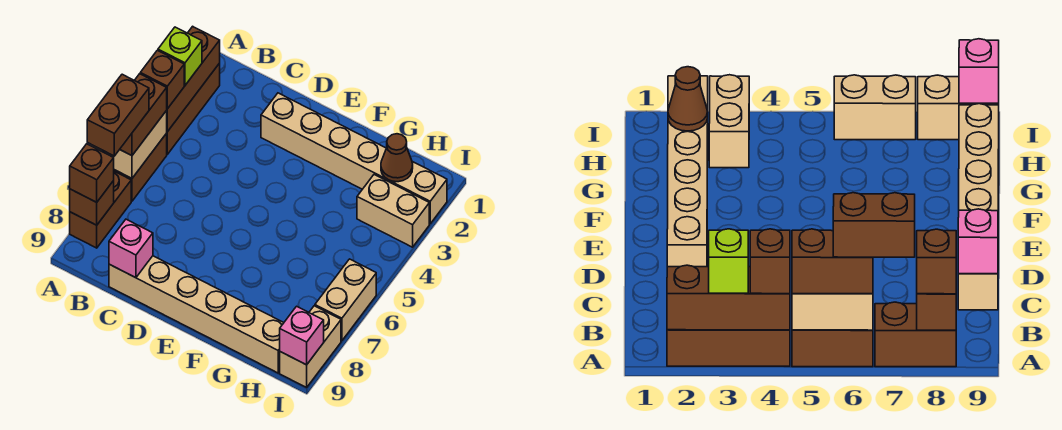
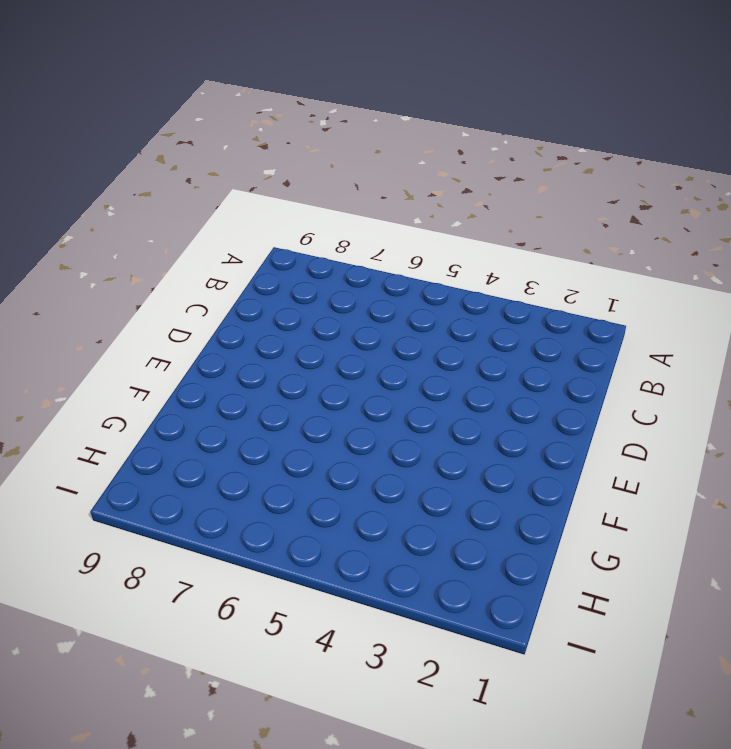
none -> brown 1x3 brick [167,63,220,154]
none -> brown 1x2 brick [114,133,167,201]
none -> brown 1x2 brick [70,171,131,248]

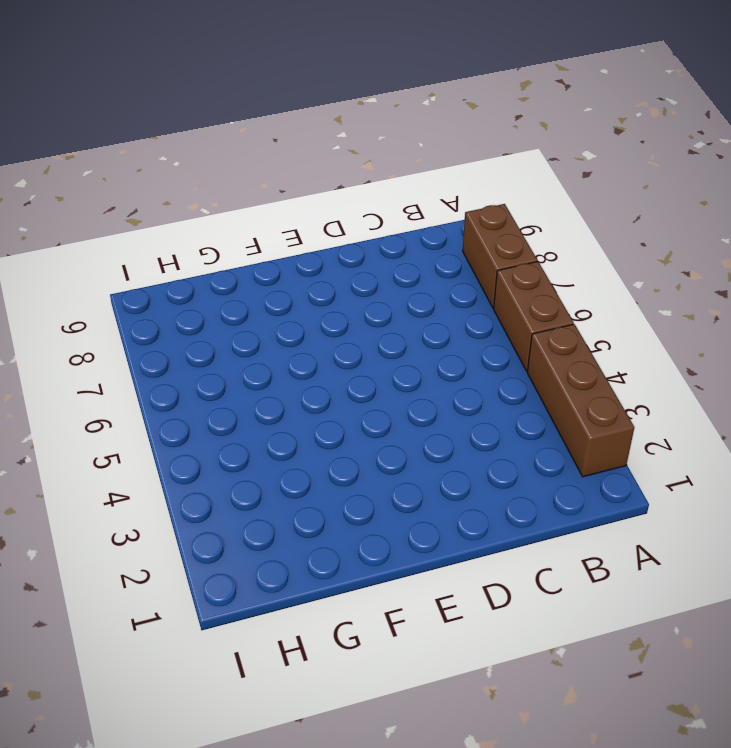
none -> tan 1x6 brick [109,256,284,373]
none -> tan 1x6 brick [261,93,447,224]
none -> tan 1x2 brick [357,175,429,247]

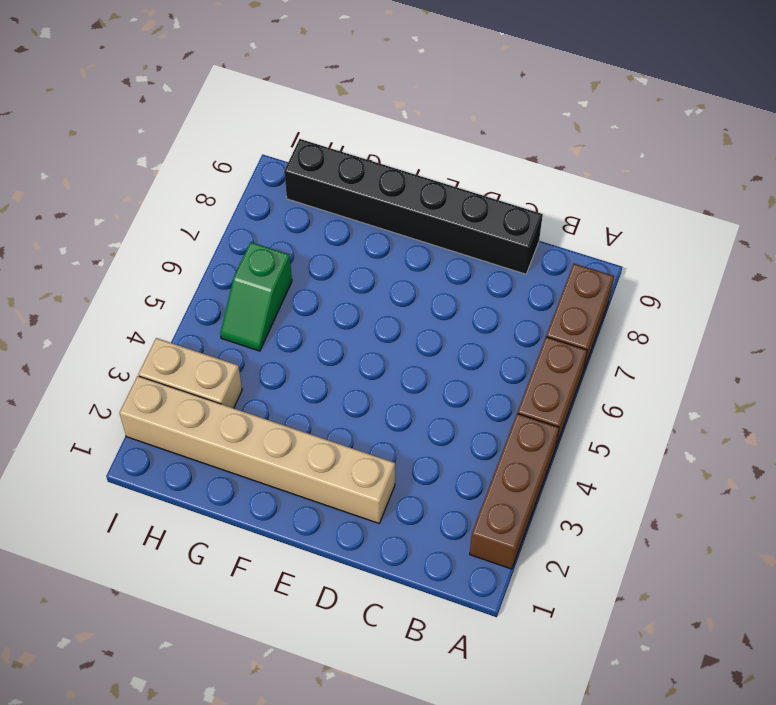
black 1x6 brick [284,139,543,274] -> tan 1x6 brick [109,256,284,373]
green 1x2 slope [220,242,292,351] -> none
none -> tan 1x2 brick [315,259,376,341]
none -> tan 1x2 brick [280,306,341,387]
none -> brown 1x3 brick [166,26,220,132]

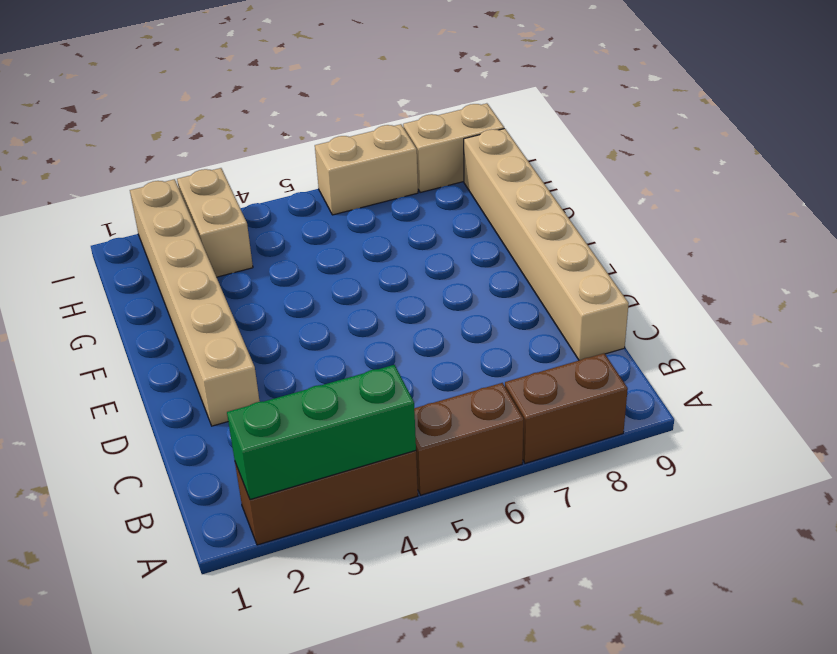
green 1x3 brick [227,365,416,500] -> brown 1x3 brick [166,26,220,132]
none -> tan 1x2 brick [105,111,167,178]
none -> brown 1x1 brick [70,181,114,225]
none -> pink 1x1 brick [109,219,153,278]

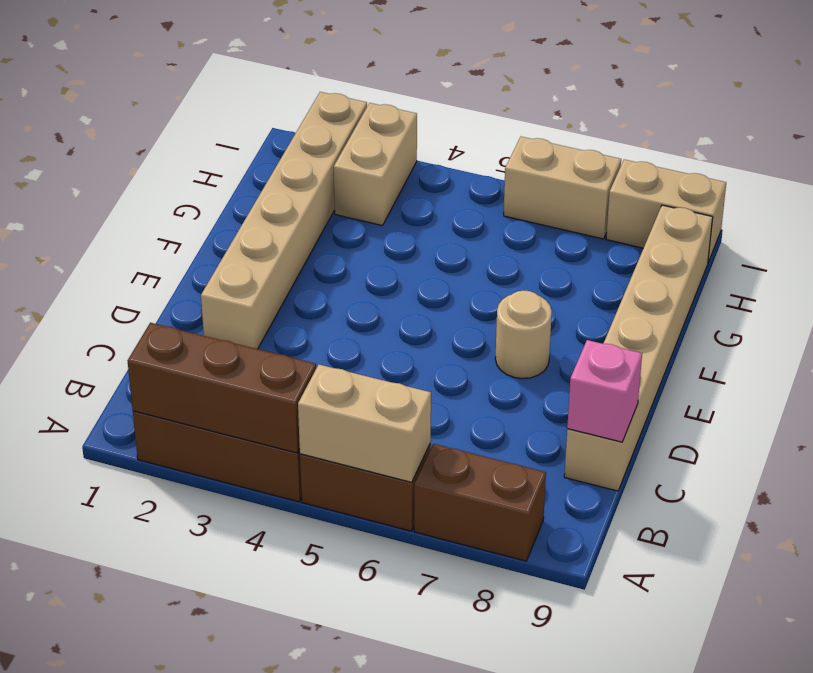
tan 1x1 round brick [495,291,552,379] -> none
none -> brown 1x1 brick [70,181,114,225]
none -> brown 1x1 cone [381,134,413,182]
none -> pink 1x1 brick [280,306,324,365]

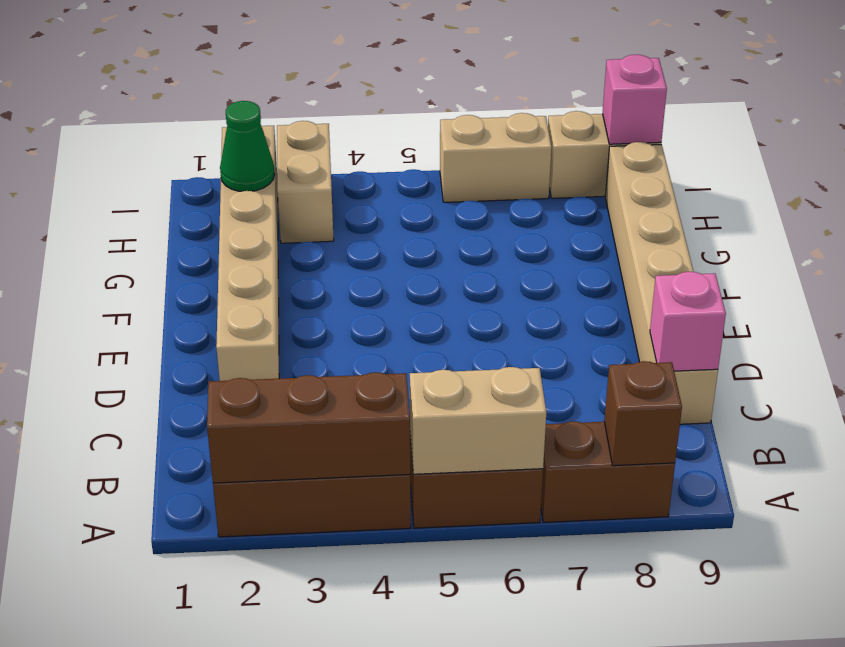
green 1x1 cone [220,101,275,191] -> brown 1x1 cone [381,134,413,182]
none -> lime 1x1 brick [158,27,202,85]
none -> brown 1x1 brick [140,50,184,109]
none -> brown 1x2 brick [120,74,167,156]

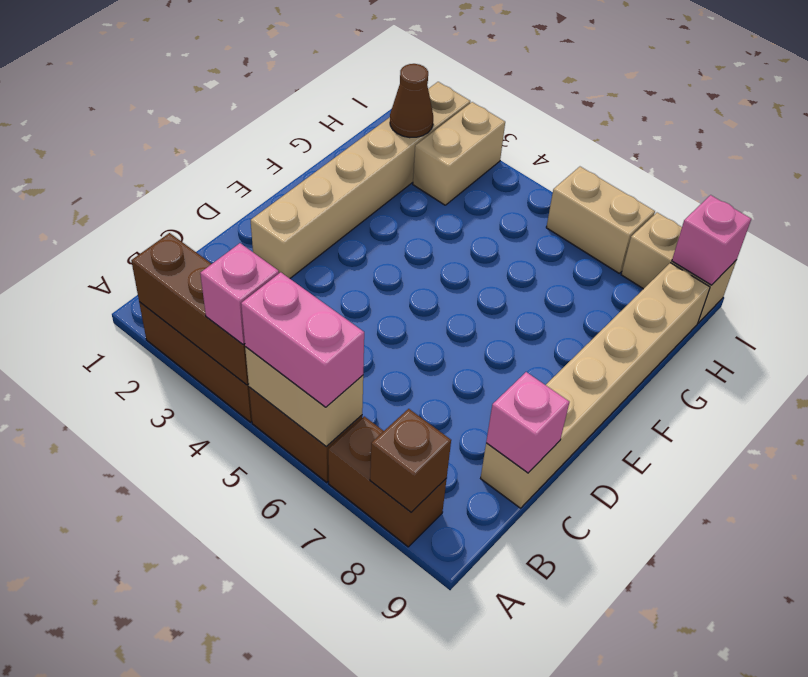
pink 1x1 brick [200,243,279,345] -> brown 1x1 brick [140,50,184,109]
pink 1x2 brick [241,272,364,407] -> brown 1x2 brick [120,74,167,156]
none -> lime 1x1 brick [158,27,202,85]
none -> brown 1x1 brick [70,144,114,202]
none -> brown 1x2 brick [87,74,149,156]

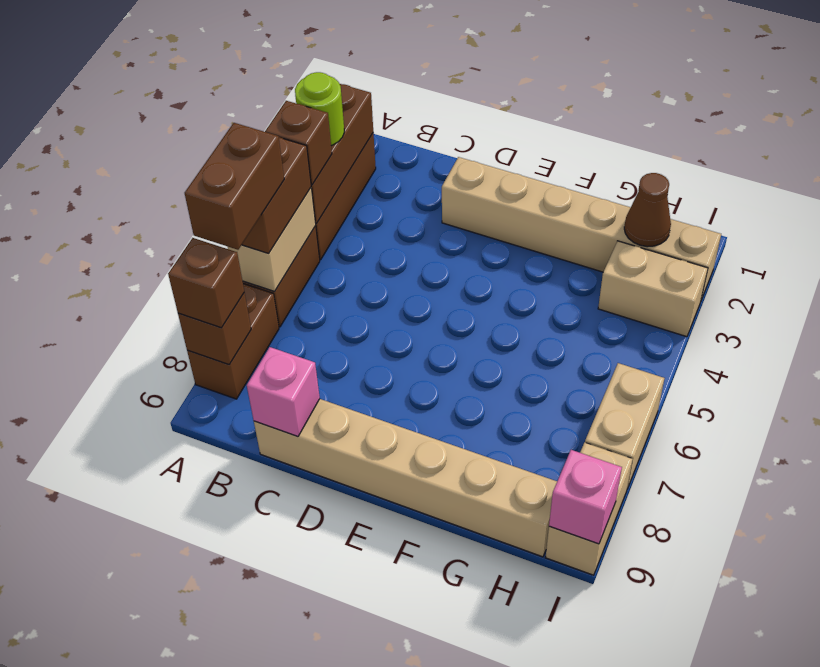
lime 1x1 round brick [295,72,344,145] -> lime 1x1 brick [158,27,202,85]

